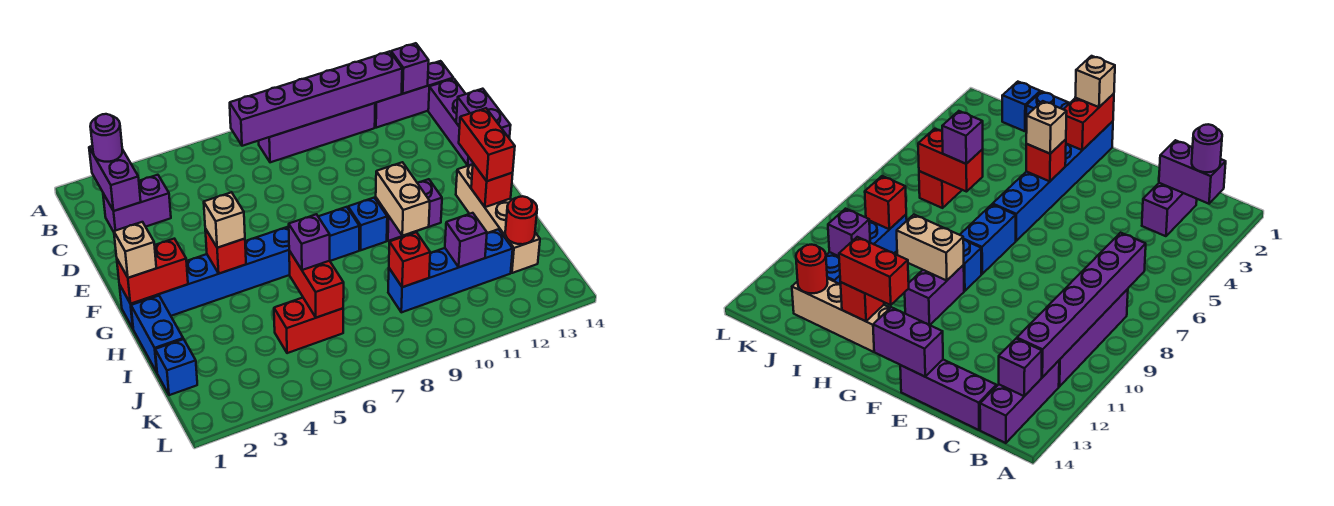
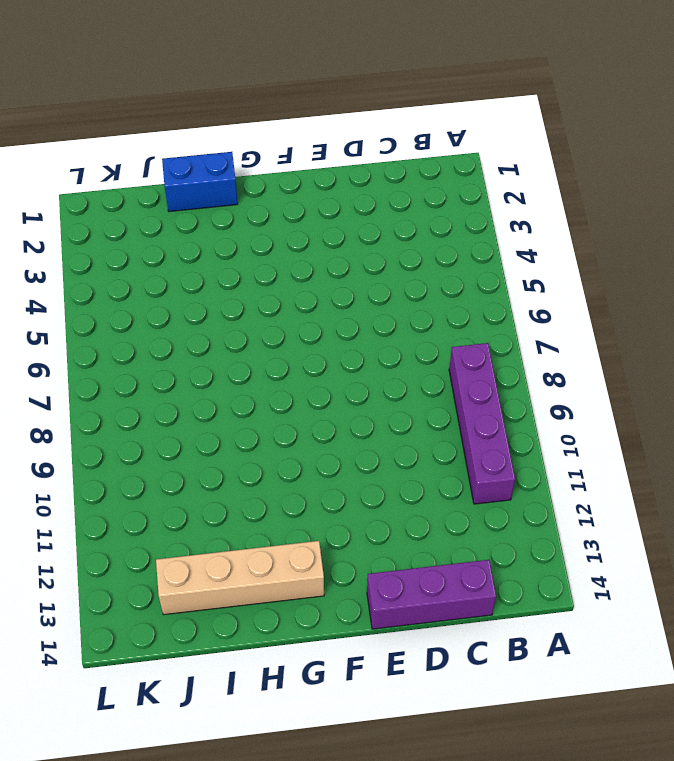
none -> purple 1x3 brick [375,61,453,128]
none -> purple 1x2 brick [103,175,171,232]
none -> blue 1x6 brick [119,227,290,328]
none -> blue 1x2 brick [318,207,359,261]

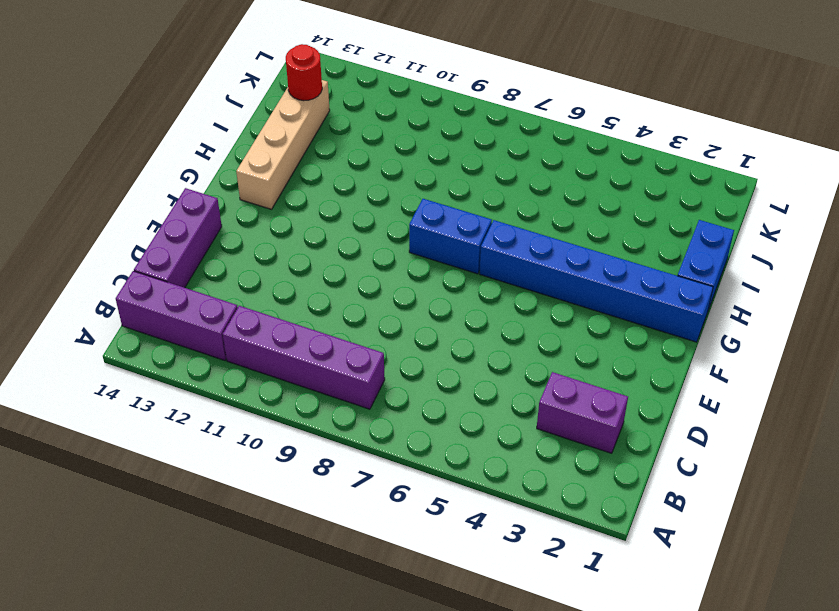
none -> blue 1x1 brick [348,198,387,250]
none -> purple 1x2 brick [376,179,442,241]
none -> blue 1x1 brick [155,339,197,395]
none -> red 1x2 brick [274,298,343,353]

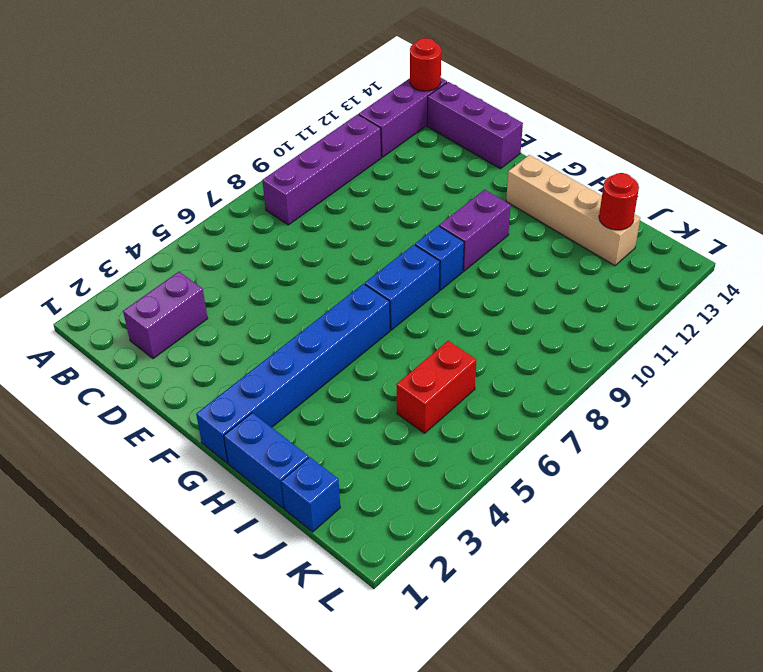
red 1x1 round brick [410,38,441,91] -> none
none -> blue 1x4 brick [388,229,513,312]
none -> purple 1x2 brick [89,146,141,211]
none -> purple 1x6 brick [230,51,402,146]
none -> purple 1x1 brick [391,43,429,94]

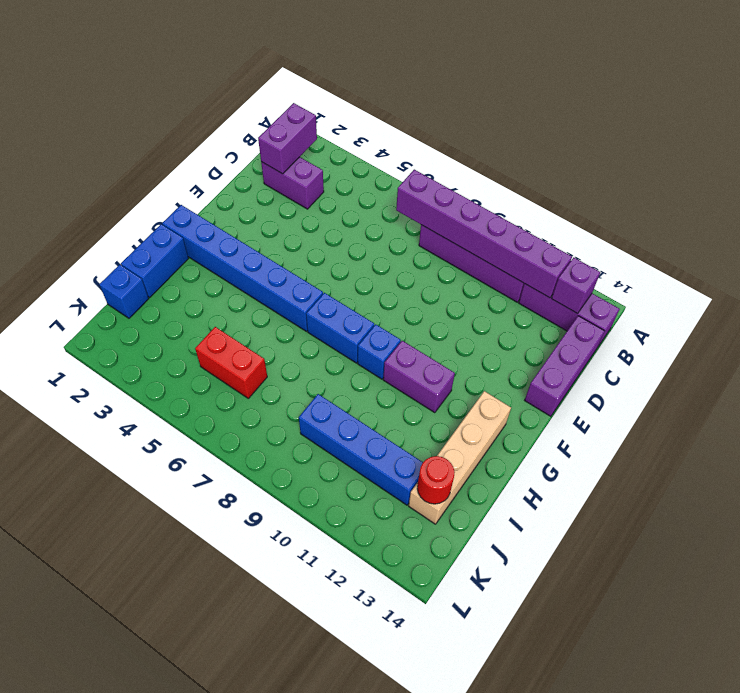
none -> purple 1x2 brick [456,89,511,138]
none -> red 1x2 brick [117,239,188,304]
none -> red 1x1 brick [205,229,246,274]
none -> tan 1x2 brick [376,162,430,236]

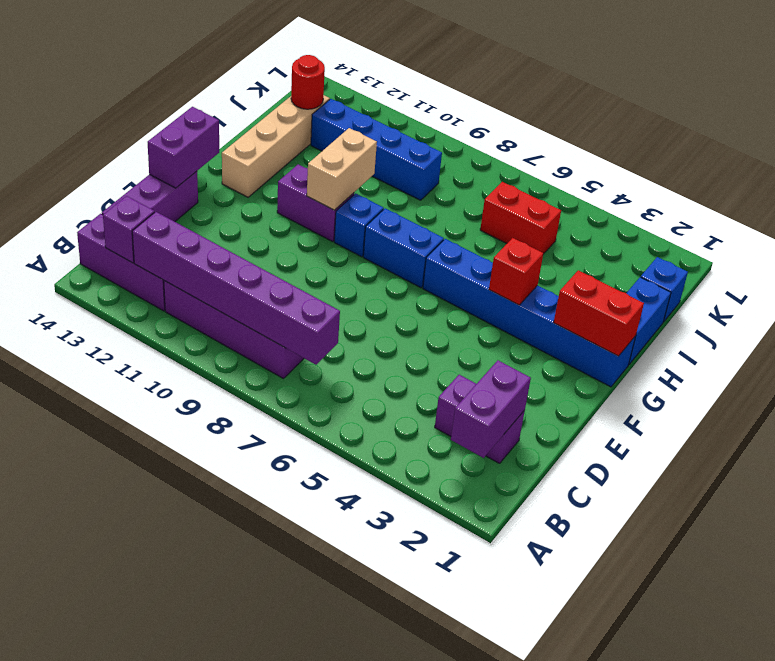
none -> red 1x1 brick [471,163,513,207]
none -> red 1x2 brick [289,251,344,318]
none -> red 1x1 brick [389,232,430,287]
none -> purple 1x1 brick [445,213,487,267]

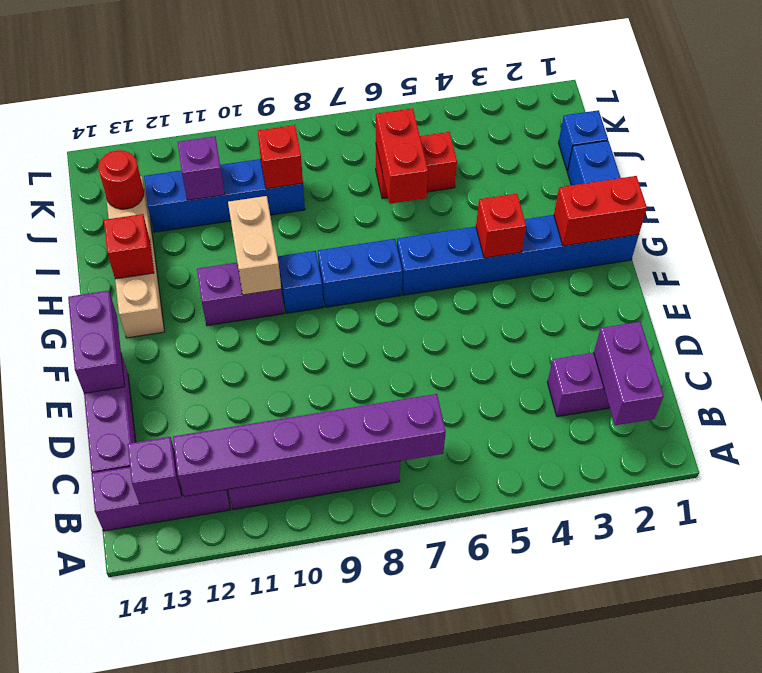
none -> purple 1x1 round brick [90,114,122,162]
none -> tan 1x1 brick [114,222,156,278]
none -> tan 1x1 brick [204,192,245,248]
none -> red 1x2 brick [459,108,515,181]

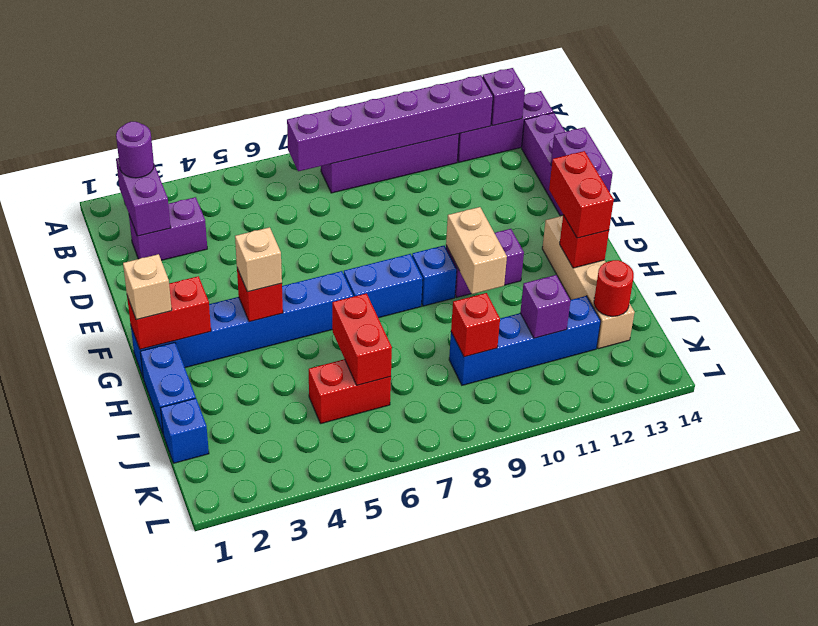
none -> purple 1x1 brick [289,214,330,270]

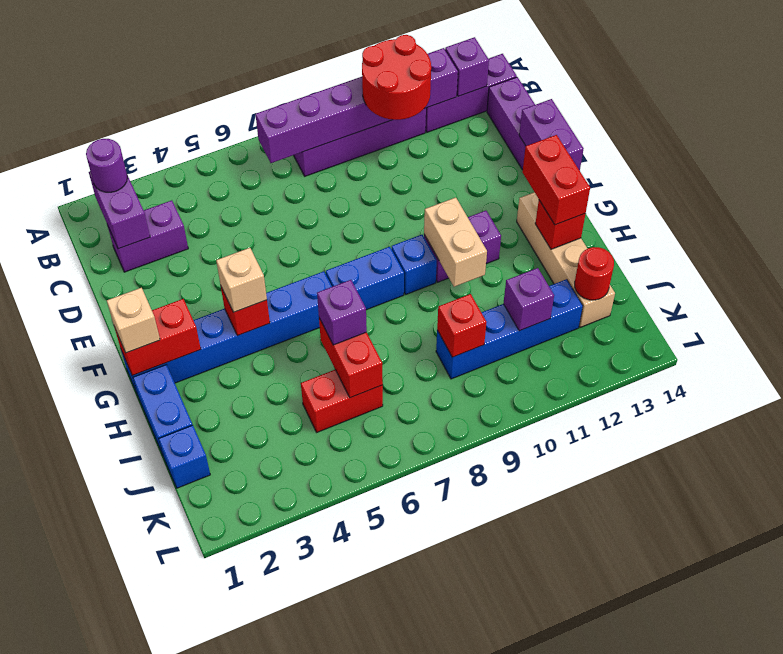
red 2x2 round brick [362,35,431,120] -> none

